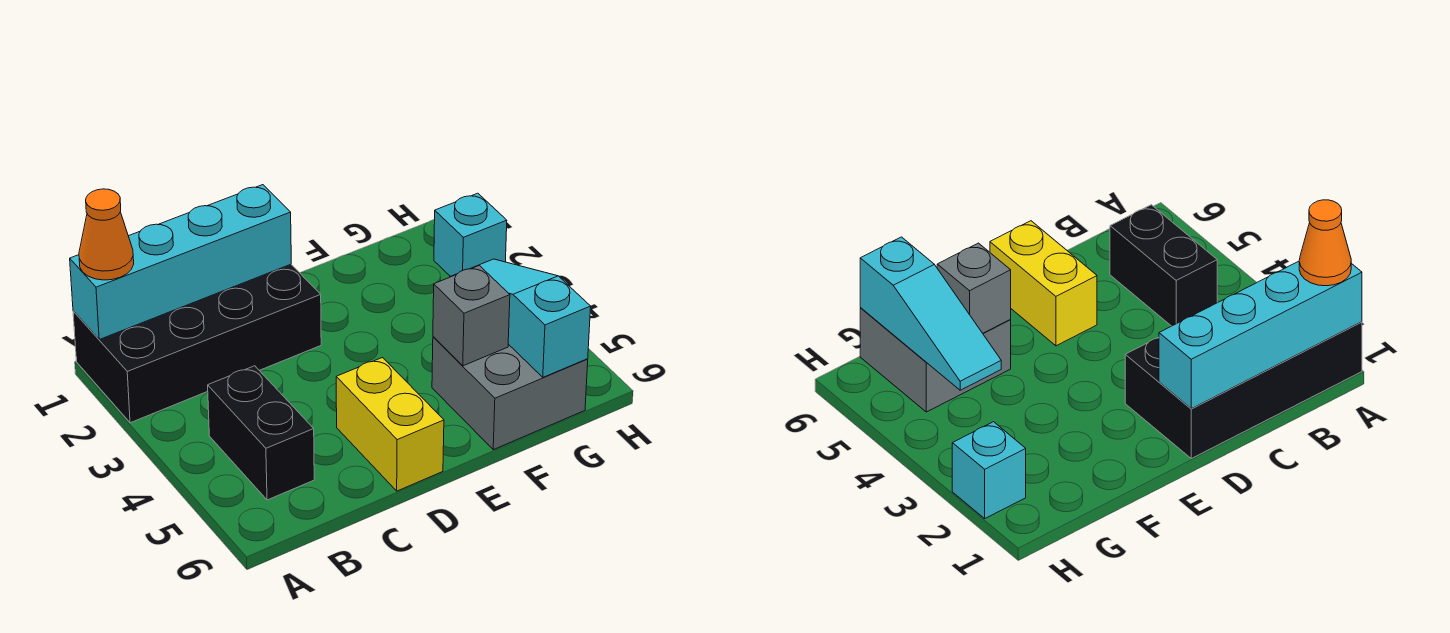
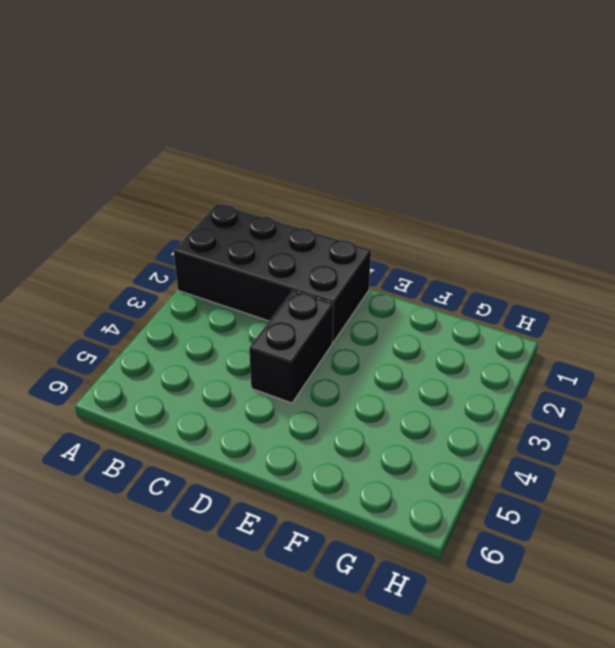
black 1x2 brick [249,291,333,403] -> black 1x2 brick moved to [208,366,314,500]
none -> yellow 1x2 brick [336,358,444,491]
none -> grey 2x2 brick [432,337,588,450]

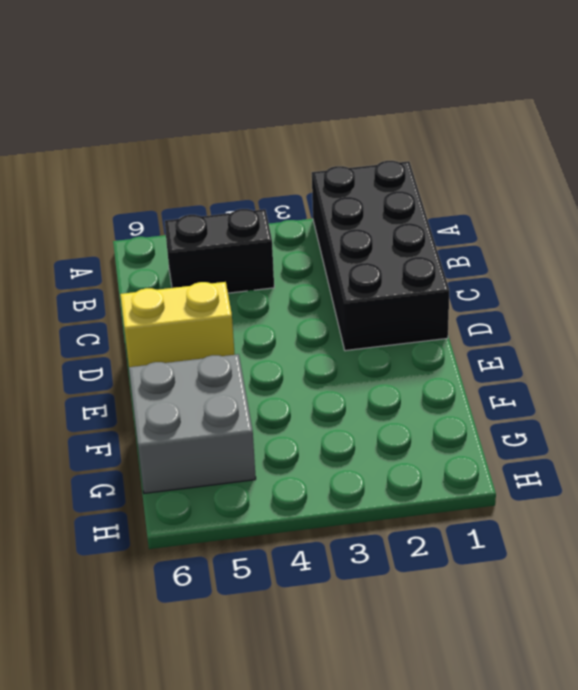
none -> cyan 1x1 brick [434,193,507,276]
none -> cyan 1x4 brick [70,185,291,339]

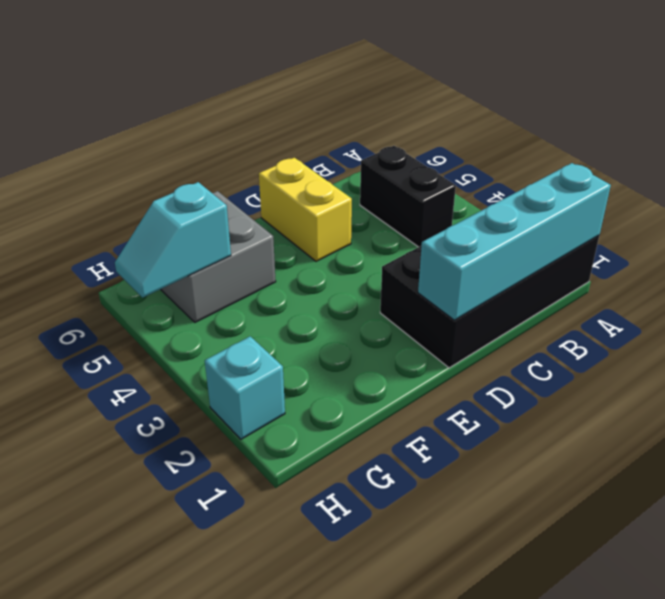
cyan 1x2 slope [115,182,231,298] -> cyan 1x3 slope [450,259,591,377]
none -> grey 1x1 brick [433,266,510,366]
none -> orange 1x1 cone [79,189,134,280]

